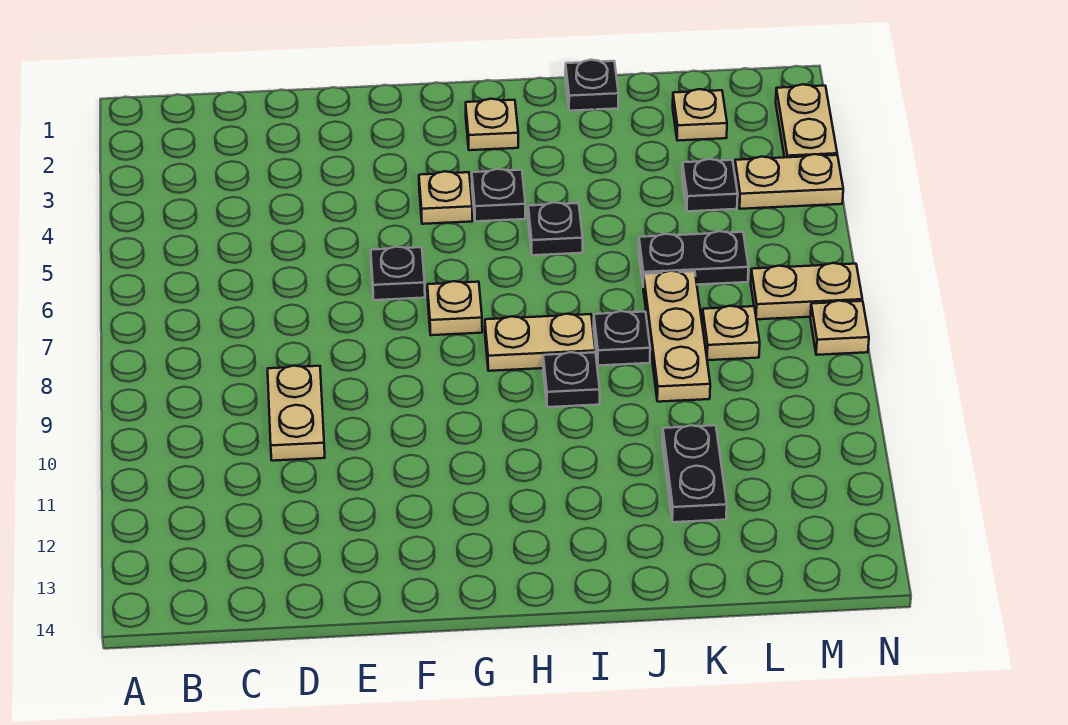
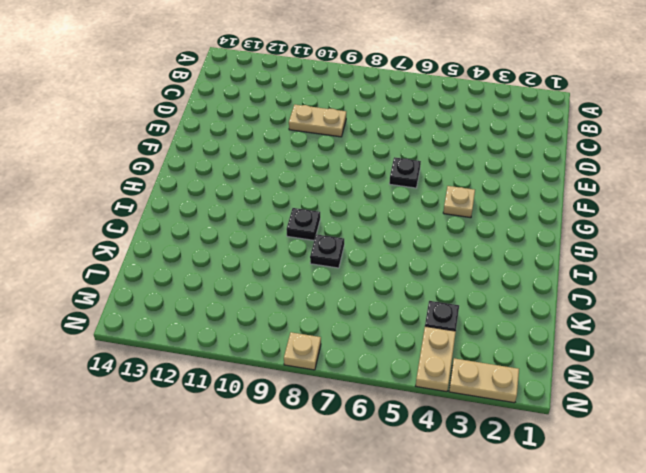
none -> tan 1x1 plate [427,281,482,335]
none -> tan 1x1 plate [466,99,518,150]
none -> black 1x1 plate [472,169,525,221]

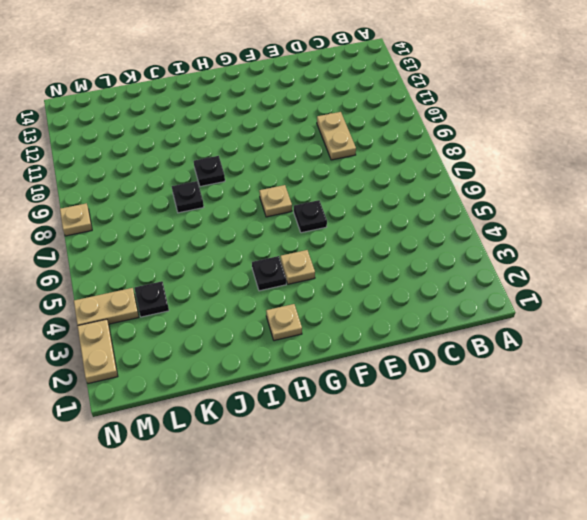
none -> tan 1x2 plate [485,314,595,371]
none -> black 1x1 plate [528,202,583,255]
none -> black 1x1 plate [565,60,619,111]

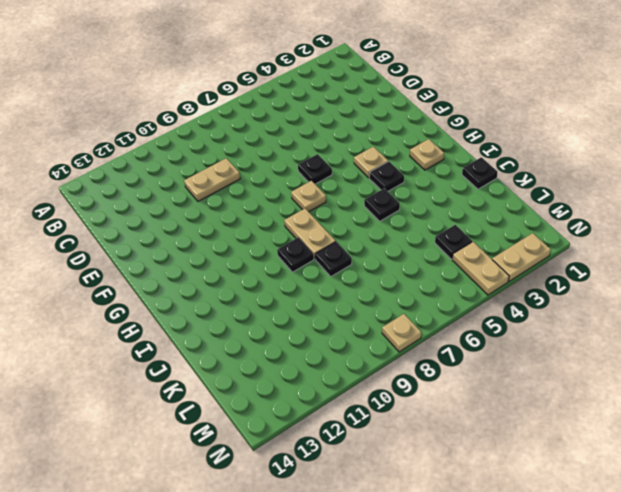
none -> black 1x2 plate [639,231,749,285]
none -> tan 1x3 plate [643,271,710,402]
none -> black 1x2 plate [662,425,727,522]

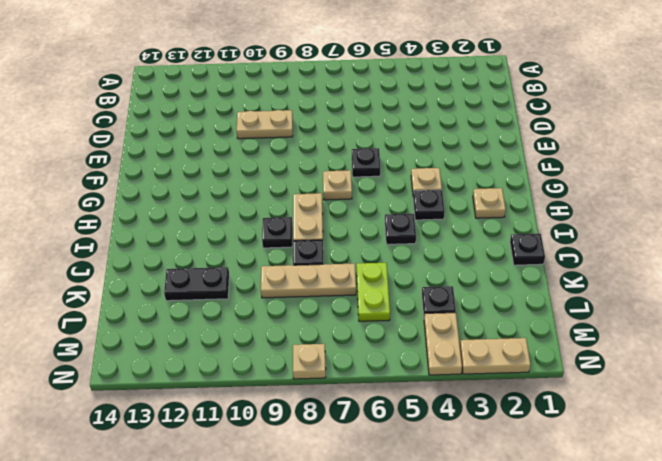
lime 1x2 plate [357,263,390,321] -> black 1x2 plate [639,231,749,285]
none -> tan 1x1 plate [673,89,727,141]
none -> tan 1x1 plate [702,306,760,360]
none -> tan 1x2 plate [751,263,862,319]

